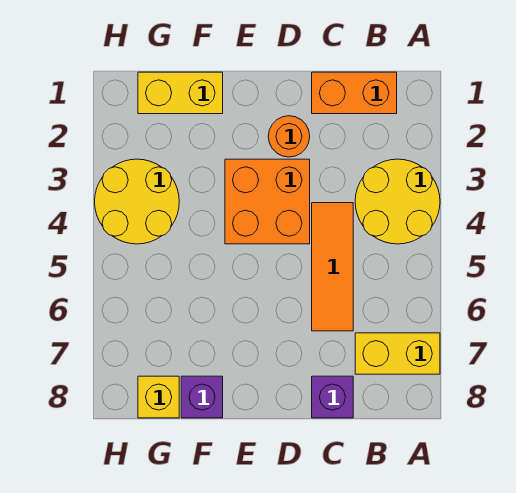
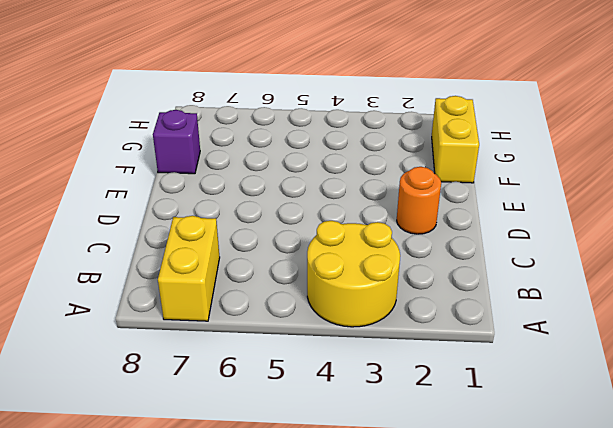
none -> orange 1x2 brick [312,72,397,114]
none -> orange 1x3 tile [312,203,353,331]

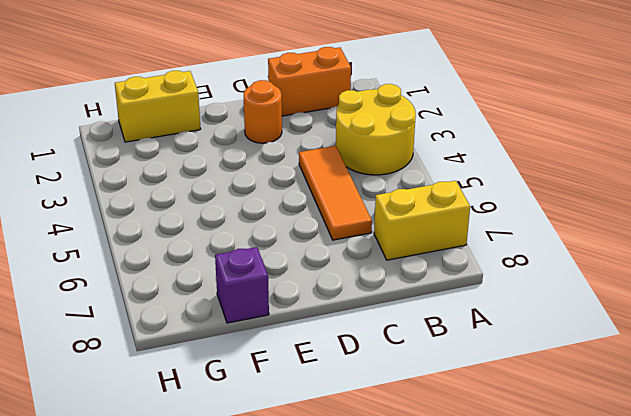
none -> purple 1x1 brick [312,376,353,418]
none -> orange 2x2 brick [225,159,310,244]

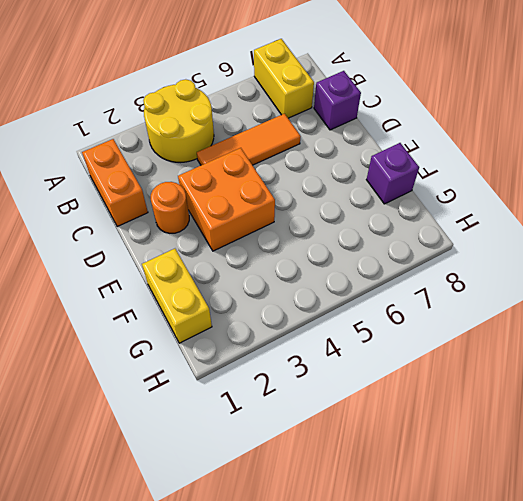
none -> yellow 2x2 round brick [95,159,179,244]
none -> yellow 1x1 brick [138,376,179,418]

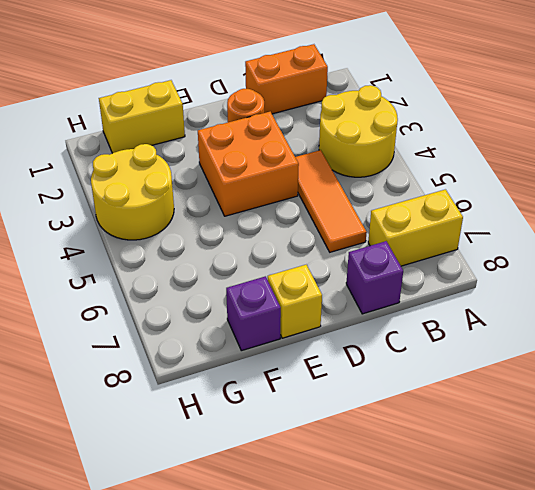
yellow 1x1 brick [268,265,322,338] -> yellow 1x1 brick moved to [138,376,179,418]

